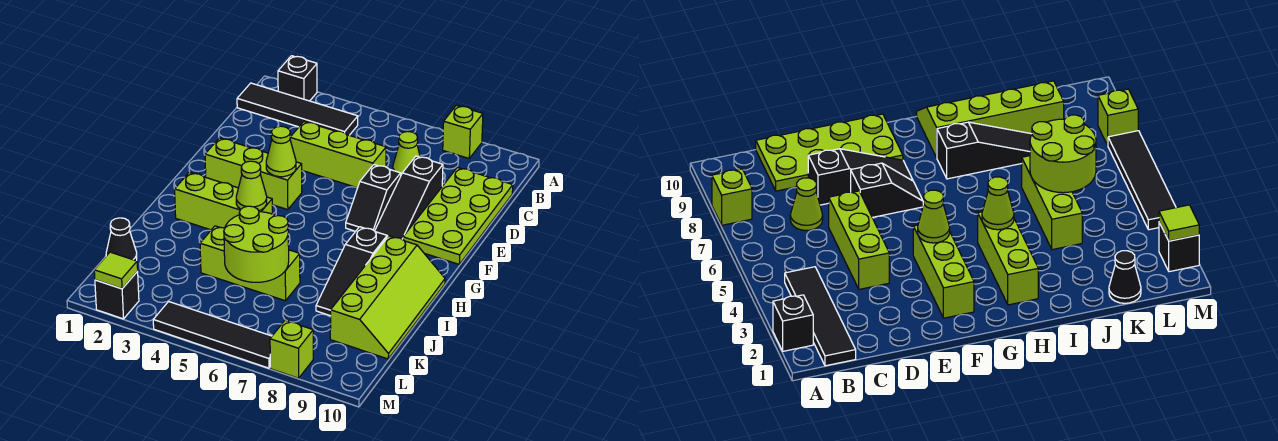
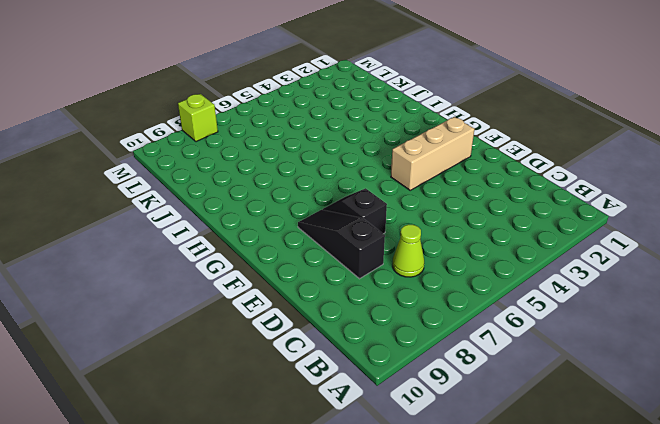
tan 1x3 brick [391,117,474,190] -> lime 1x3 brick [205,138,302,210]
none -> black 1x1 brick [278,56,317,101]
none -> lime 1x1 brick [443,105,483,158]
none -> black 1x4 tile [237,83,358,135]

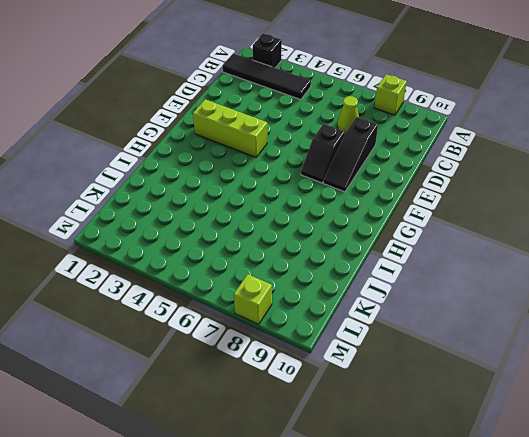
none -> lime 2x4 plate [403,168,513,264]
none -> lime 1x3 brick [290,122,386,188]
none -> lime 1x3 brick [175,172,272,230]

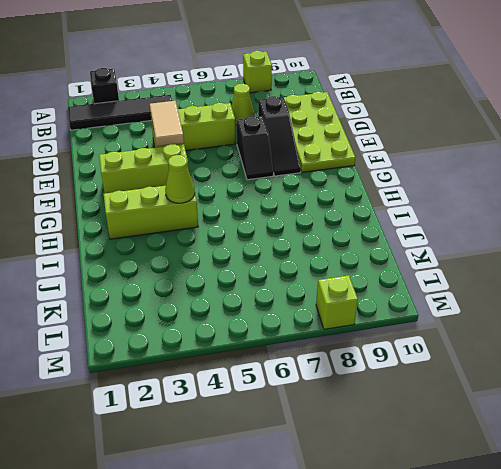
tan 1x2 tile [150,101,184,146] -> none
none -> black 1x3 slope [316,227,387,316]
none -> lime 2x4 slope [330,236,445,359]
none -> lime 1x3 brick [200,226,300,301]

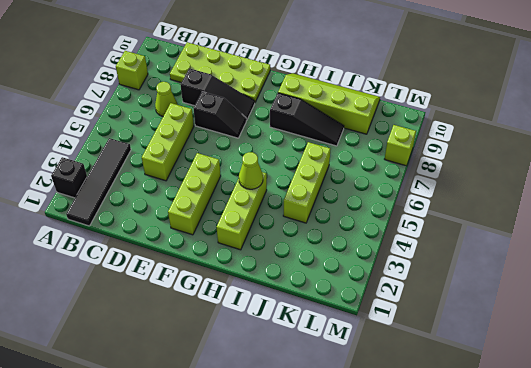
none -> black 1x1 cone [106,218,137,261]
none -> black 1x1 brick [95,271,139,319]
none -> black 1x4 tile [153,302,272,368]

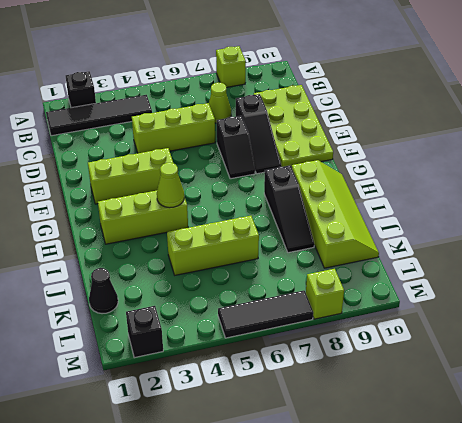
black 1x3 tile [218,290,313,338] -> black 1x4 tile [153,302,272,368]
none -> lime 1x1 cone [266,126,296,177]
none -> lime 2x2 round brick [224,206,289,282]
none -> lime 1x1 tile [94,252,138,289]

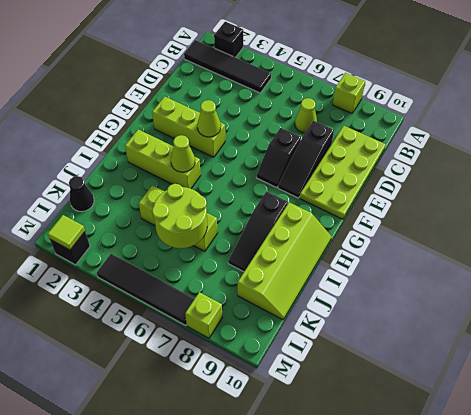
none -> lime 1x3 brick [290,122,386,188]

